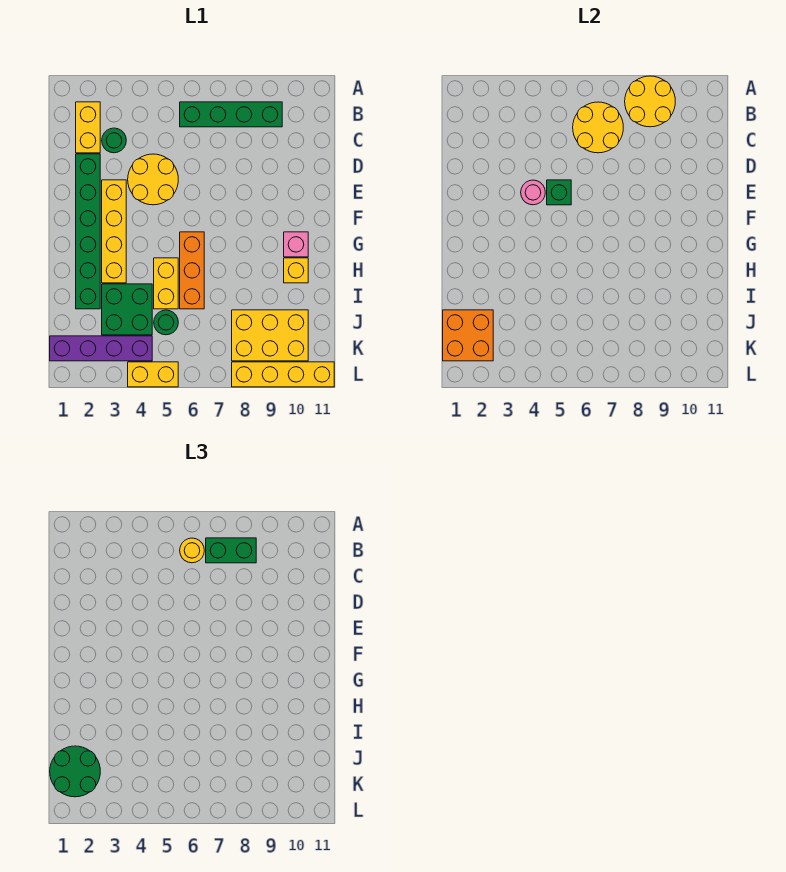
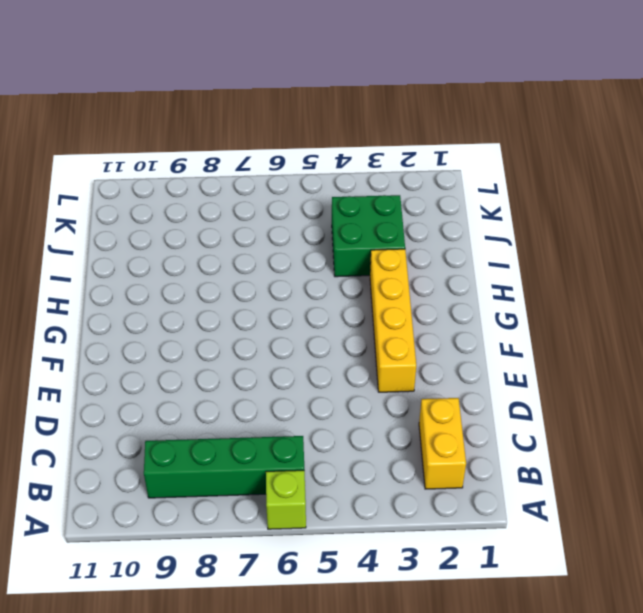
lime 1x1 brick [266,470,306,529] -> none
none -> green 1x1 round brick [102,128,126,153]
none -> green 1x6 brick [76,154,100,309]
none -> yellow 2x2 round brick [128,154,178,205]

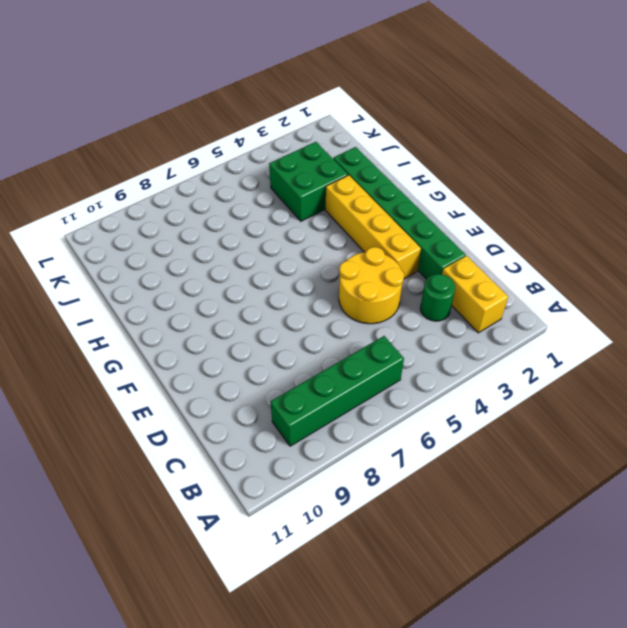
none -> orange 1x3 brick [180,232,204,309]
none -> pink 1x1 brick [284,232,308,257]
none -> yellow 1x2 brick [154,258,178,309]

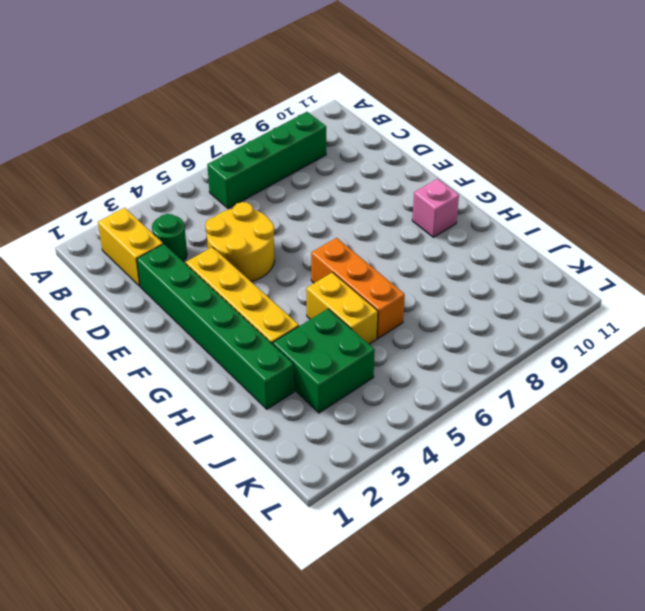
none -> yellow 1x1 brick [284,258,308,283]
none -> green 1x1 round brick [154,310,178,335]
none -> yellow 2x3 brick [232,310,308,361]

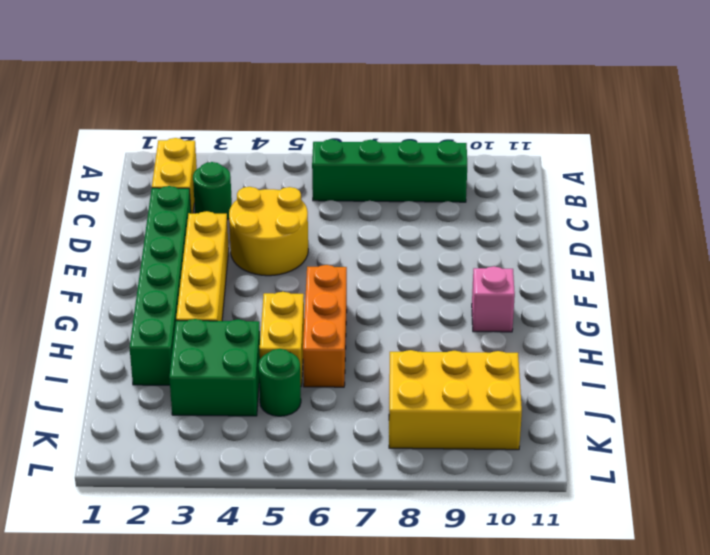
none -> yellow 1x1 brick [284,258,308,283]
none -> purple 1x4 brick [50,336,152,361]
none -> yellow 1x2 brick [128,362,178,387]

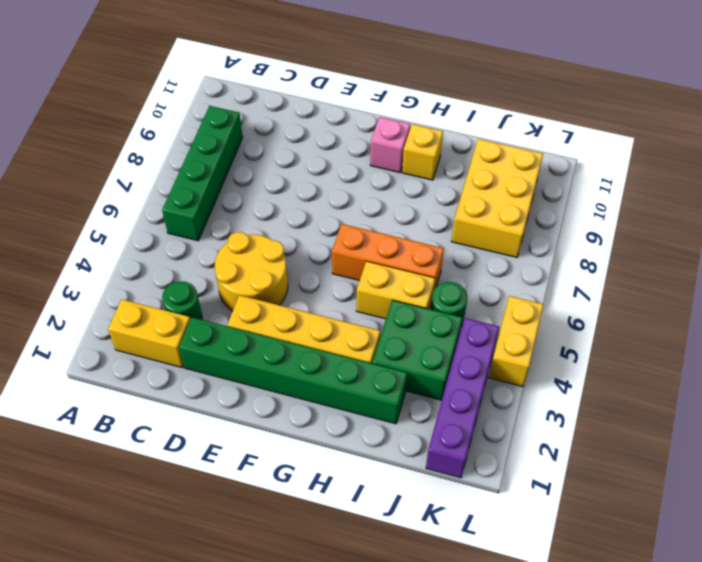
none -> yellow 1x4 brick [232,362,334,387]
none -> yellow 2x2 round brick [625,76,675,127]
none -> yellow 2x2 round brick [573,102,623,153]

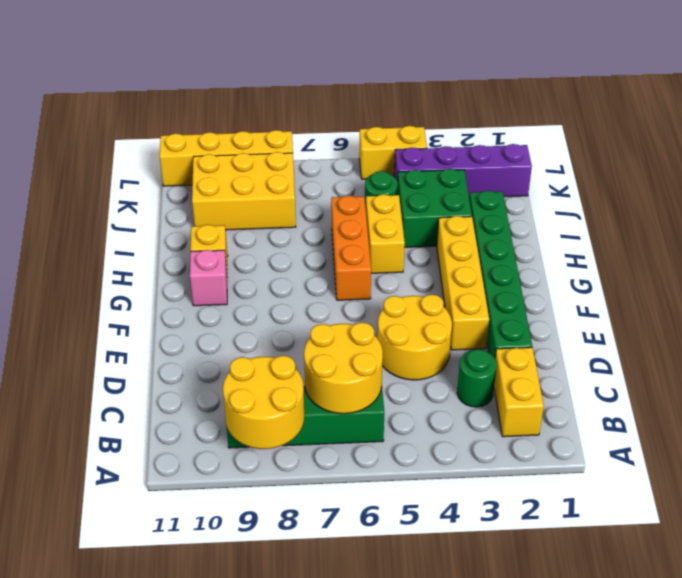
none -> pink 1x1 round brick [521,180,545,205]
none -> green 1x1 brick [547,180,571,205]
none -> orange 2x2 brick [443,310,493,361]

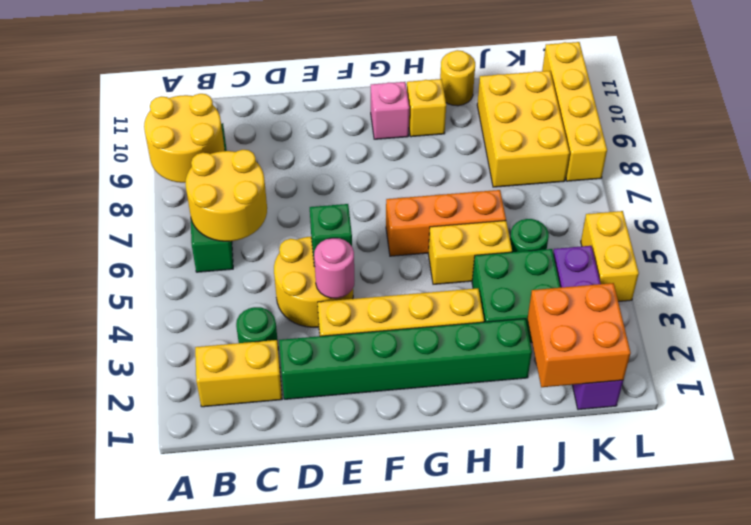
yellow 1x1 round brick [440,50,475,106] -> yellow 1x1 round brick moved to [180,538,204,563]
none -> green 1x2 brick [206,538,256,563]
none -> green 2x2 round brick [50,746,100,797]

